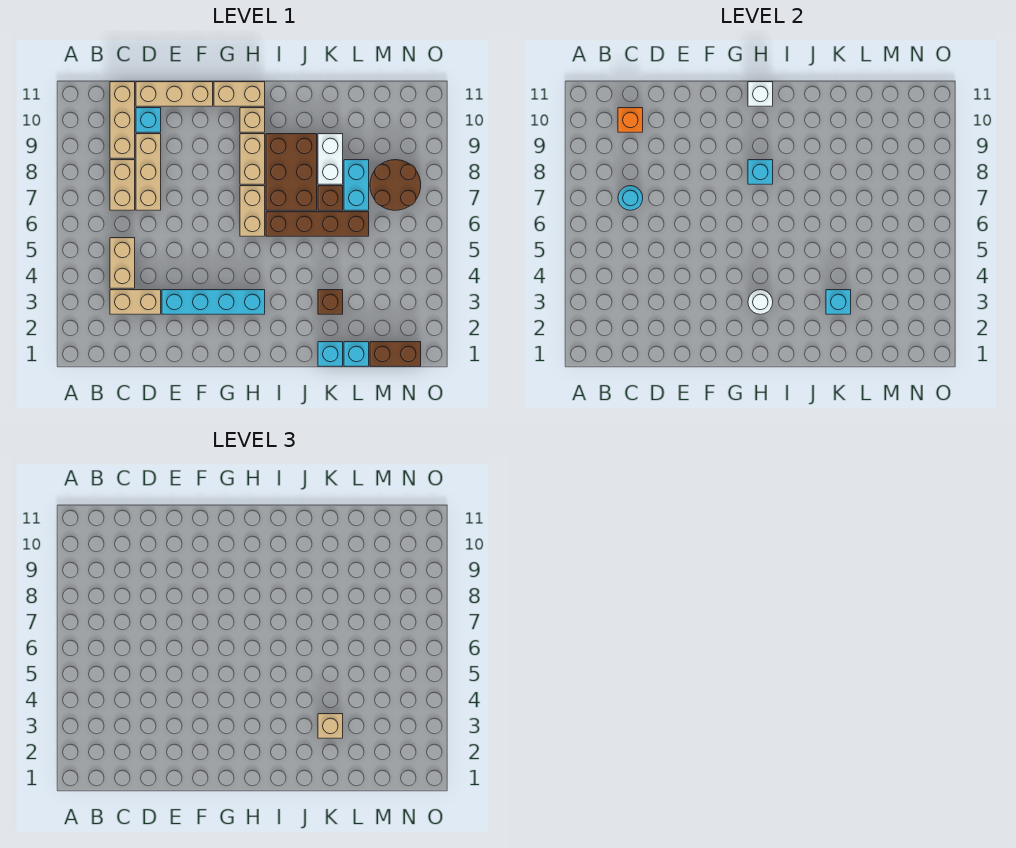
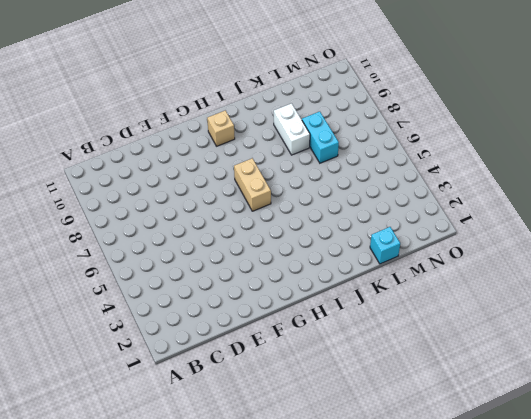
none -> tan 1x2 brick [110,290,161,314]
none -> tan 1x2 brick [110,238,135,288]
none -> tan 1x2 brick [110,160,135,210]

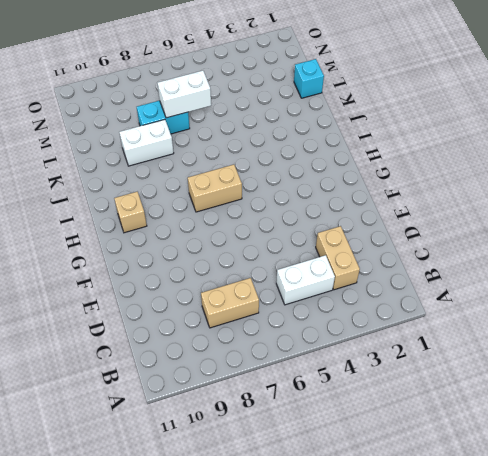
white 1x2 brick [276,255,335,305] -> tan 1x2 brick [110,238,135,288]
white 1x2 brick [158,71,211,118] -> none
none -> tan 1x3 brick [110,82,135,158]
none -> tan 1x3 brick [136,134,161,210]
none -> cyan 1x1 brick [136,108,161,132]

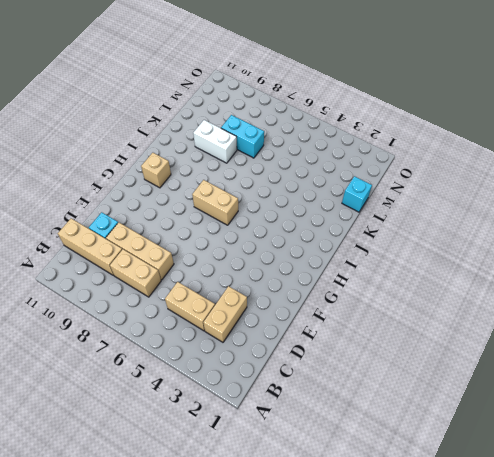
none -> tan 1x3 brick [136,82,213,106]
none -> cyan 1x4 brick [162,290,265,314]
none -> tan 1x2 brick [214,82,265,106]

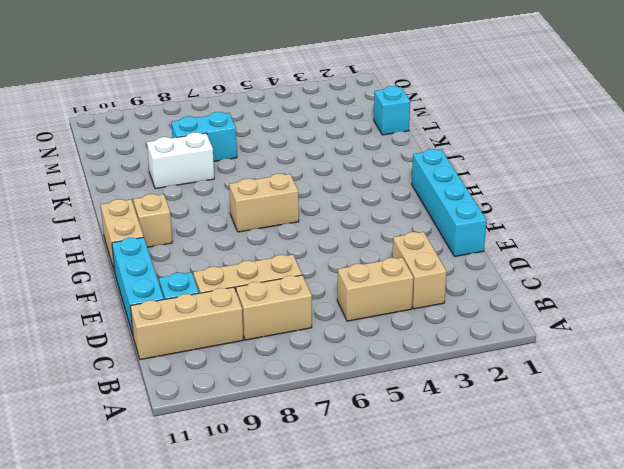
cyan 1x3 brick [112,237,164,335] -> tan 1x3 brick [136,82,213,106]
cyan 1x4 brick [412,149,487,257] -> cyan 1x4 brick moved to [162,290,265,314]
none -> tan 1x2 brick [240,134,265,184]
none -> brown 1x4 brick [266,212,369,236]
none -> brown 2x3 brick [266,134,317,210]

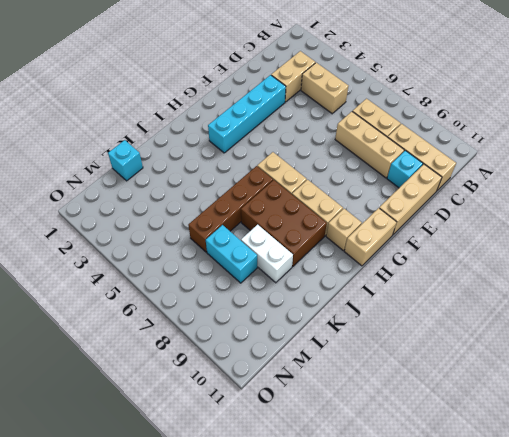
none -> cyan 1x1 brick [318,342,343,366]
none -> brown 1x1 brick [318,290,343,314]
none -> brown 1x1 brick [318,186,343,210]

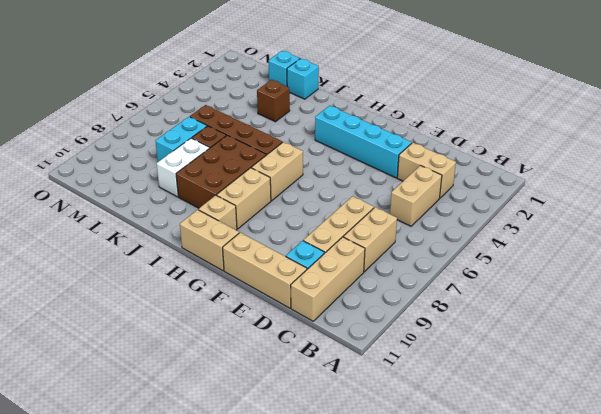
none -> brown 1x2 brick [370,342,421,366]
none -> brown 2x2 round brick [370,160,421,210]
none -> cyan 1x1 round brick [618,186,643,210]

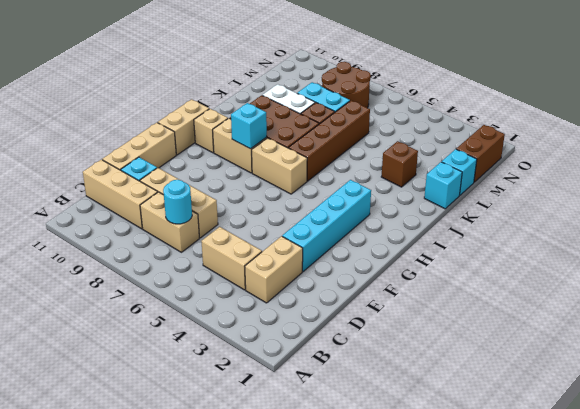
none -> orange 1x1 brick [618,108,643,132]
none -> white 1x1 round brick [748,290,773,314]
none -> white 1x1 brick [748,82,773,106]

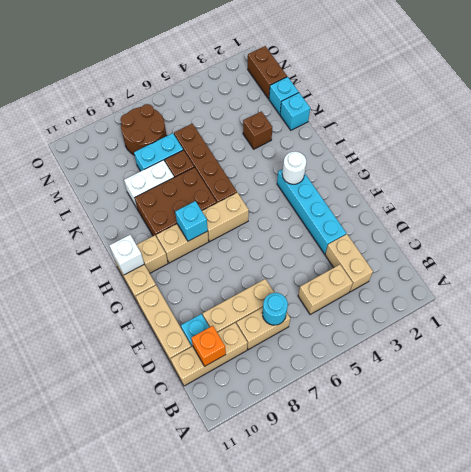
none -> cyan 1x1 brick [826,290,851,314]
none -> tan 1x1 brick [318,714,343,738]

